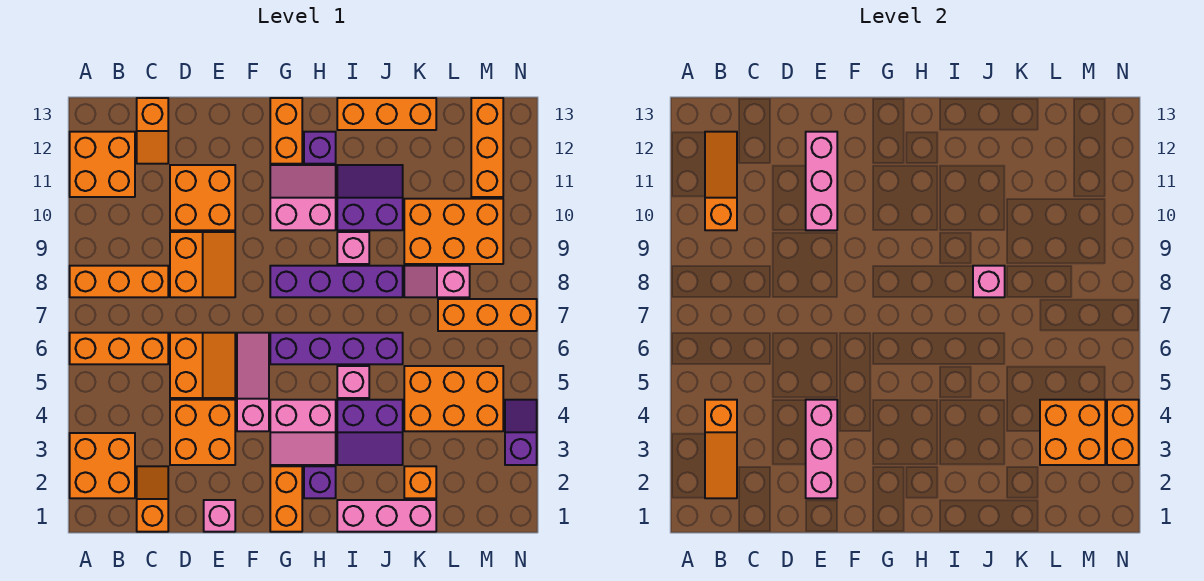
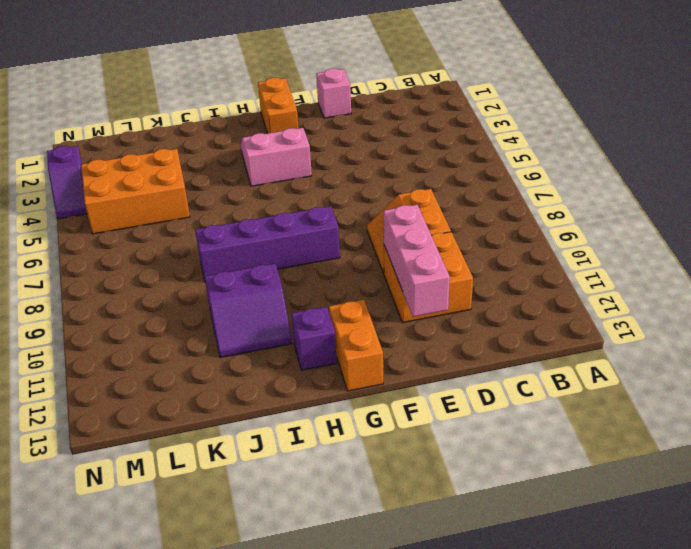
none -> orange 2x2 brick [70,433,135,498]
none -> orange 1x3 brick [70,333,168,364]
none -> orange 1x3 brick [70,266,168,297]
none -> orange 2x2 brick [70,132,135,197]

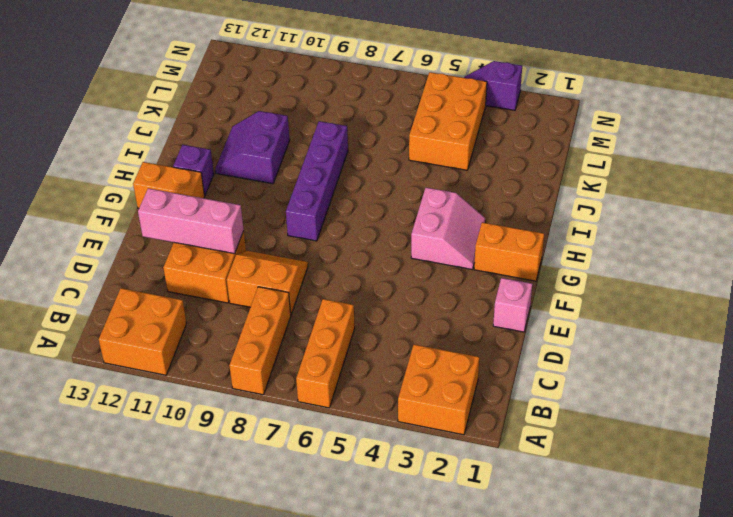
none -> orange 1x2 slope [137,466,168,532]
none -> orange 1x2 slope [137,98,168,164]
none -> orange 2x2 brick [170,400,235,465]
none -> orange 2x2 slope [170,333,235,398]

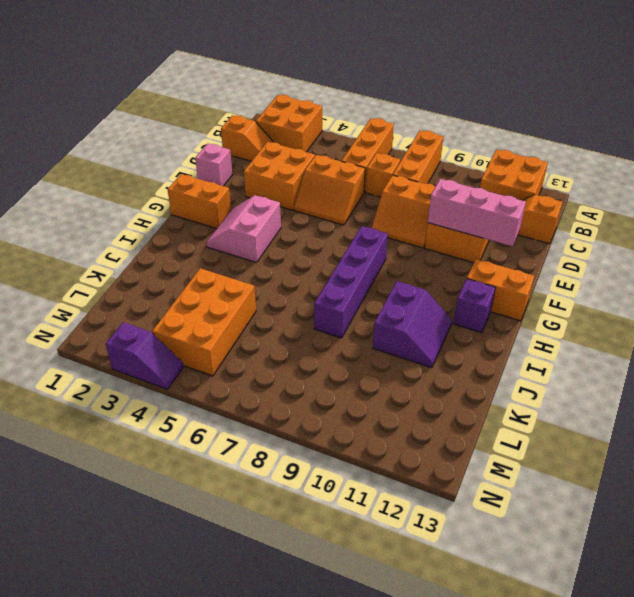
orange 1x1 brick [366,153,401,197] -> orange 1x1 brick moved to [404,466,436,498]
none -> pink 1x3 slope [237,333,269,431]
none -> purple 1x4 brick [270,333,403,364]
none -> pink 2x2 slope [270,165,336,230]
none -> purple 1x1 brick [304,466,336,498]

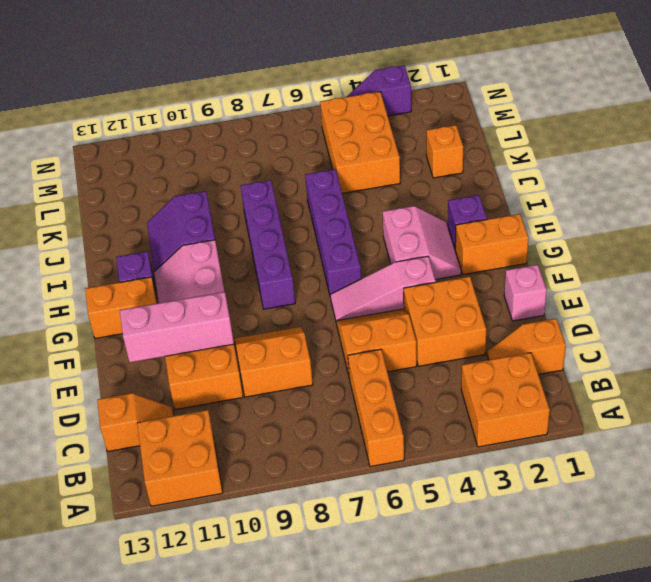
none -> orange 1x3 brick [70,266,168,297]
none -> pink 1x3 brick [337,500,436,532]
none -> purple 2x2 slope [337,400,403,465]
none -> pink 1x1 brick [337,366,369,398]

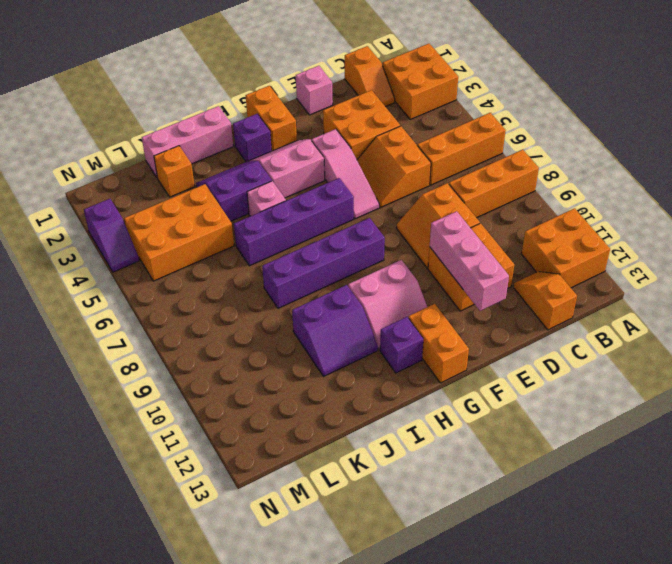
none -> pink 1x1 brick [337,232,369,264]
none -> orange 1x3 brick [337,98,436,130]
none -> pink 1x2 slope [404,266,470,297]
none -> orange 2x3 brick [404,199,503,264]

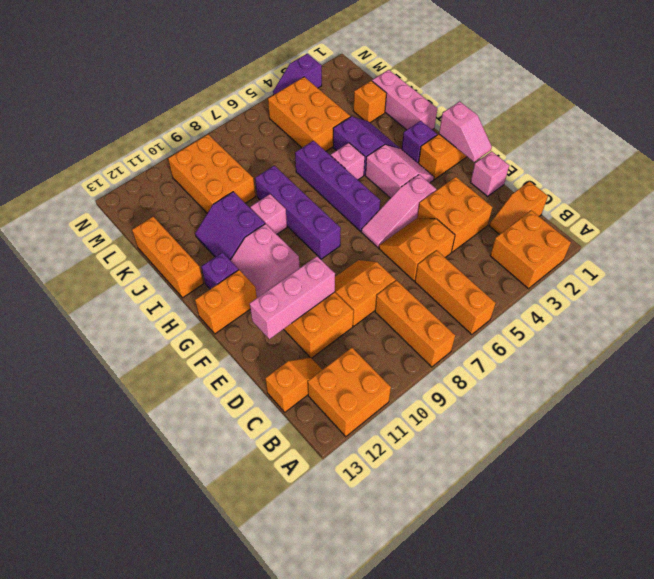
pink 1x2 slope [439,101,492,162] -> pink 1x2 slope moved to [404,266,470,297]
none -> orange 1x3 brick [438,299,537,331]
none -> orange 1x3 brick [471,98,503,197]
none -> orange 1x3 slope [705,400,737,498]
none -> orange 1x3 slope [705,132,737,230]

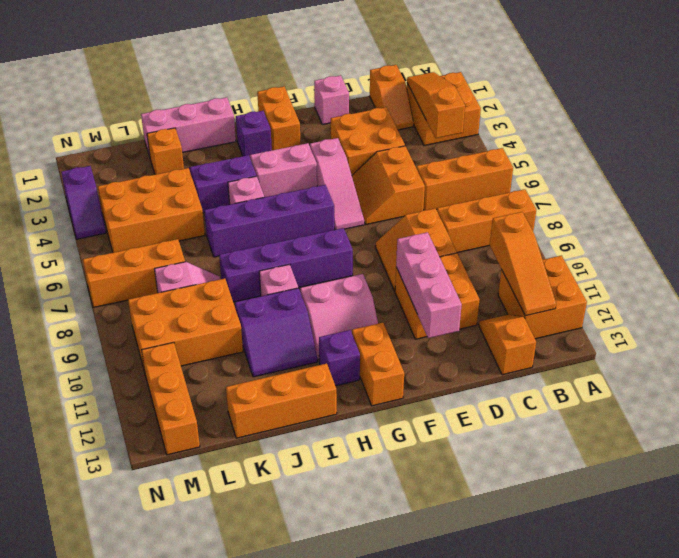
none -> pink 1x3 brick [806,400,837,498]
none -> pink 1x1 brick [973,266,1005,297]
none -> orange 2x2 brick [1040,400,1105,465]
none -> orange 1x2 brick [1107,400,1139,465]

